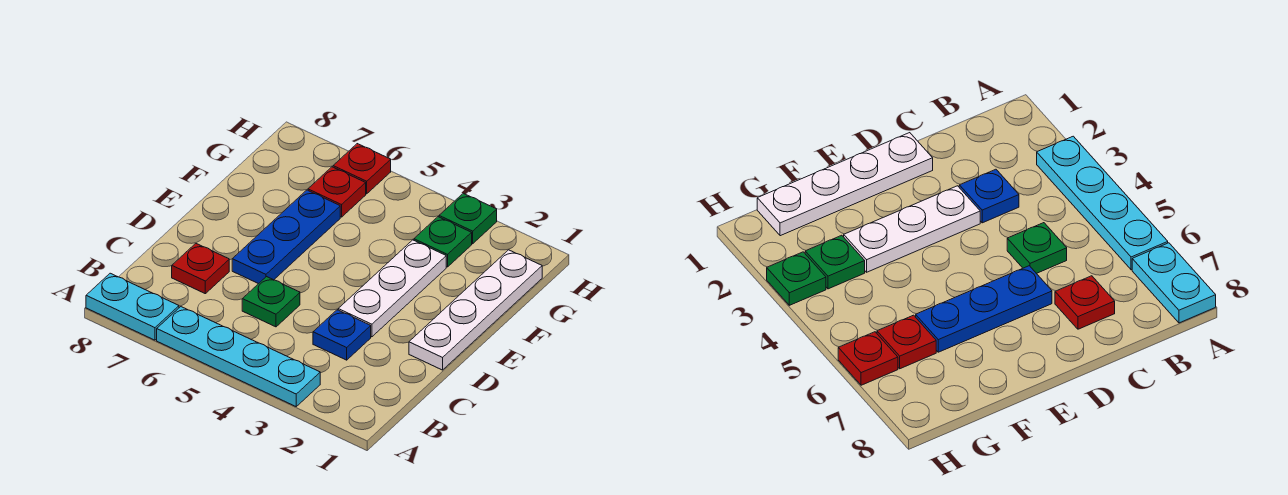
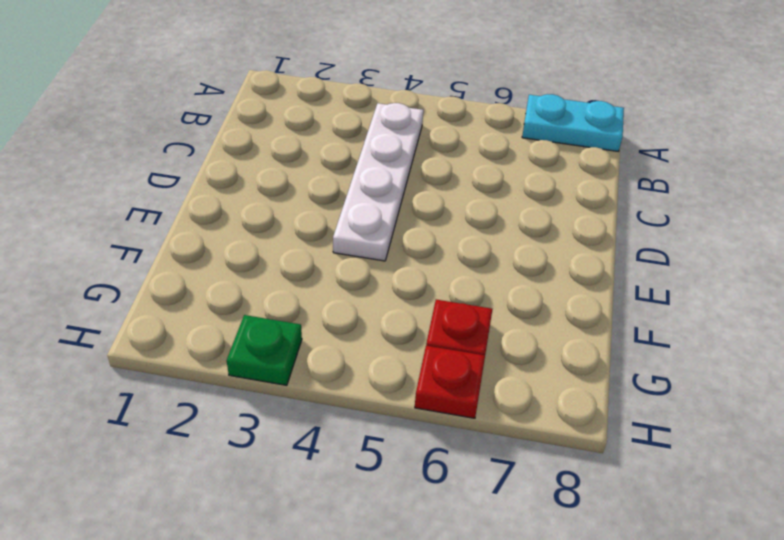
white 1x4 plate [333,103,423,261] -> white 1x4 plate moved to [409,250,542,370]
none -> cyan 1x4 plate [157,307,320,406]
none -> blue 1x1 plate [313,310,371,360]
none -> green 1x1 plate [242,277,300,327]

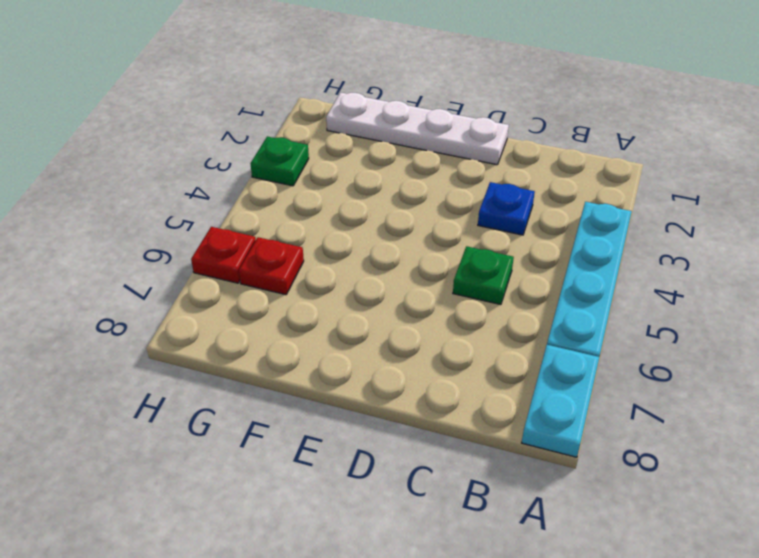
none -> red 1x1 plate [172,244,229,294]
none -> white 1x3 plate [338,240,446,337]
none -> blue 1x3 plate [232,190,340,284]

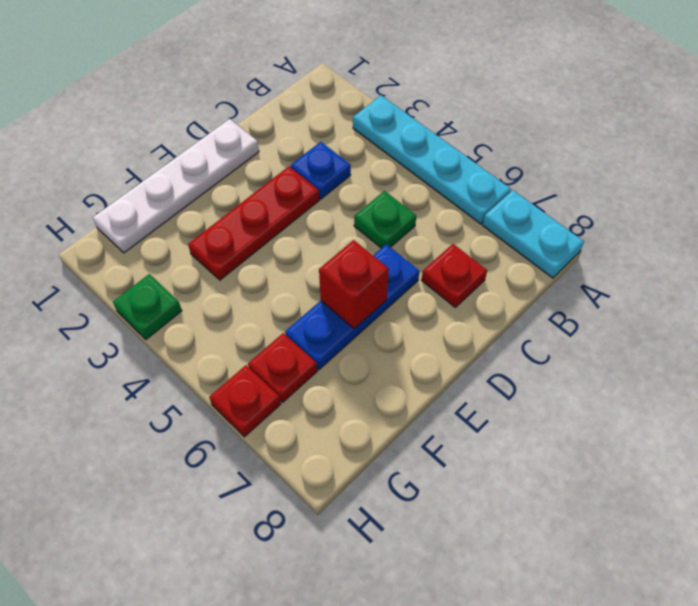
red 1x3 plate [188,167,319,280] -> white 1x3 plate [338,240,446,337]
red 1x1 brick [319,240,389,329] -> none
none -> green 1x1 plate [414,217,472,267]

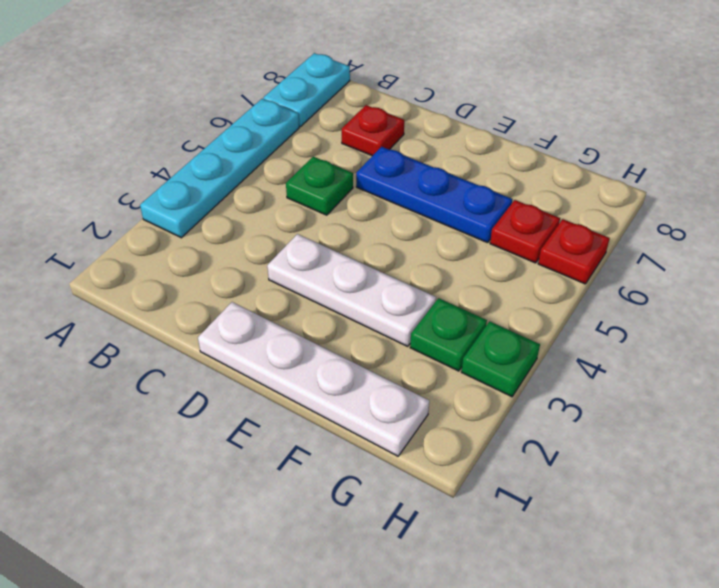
none -> blue 1x1 plate [313,310,371,360]

